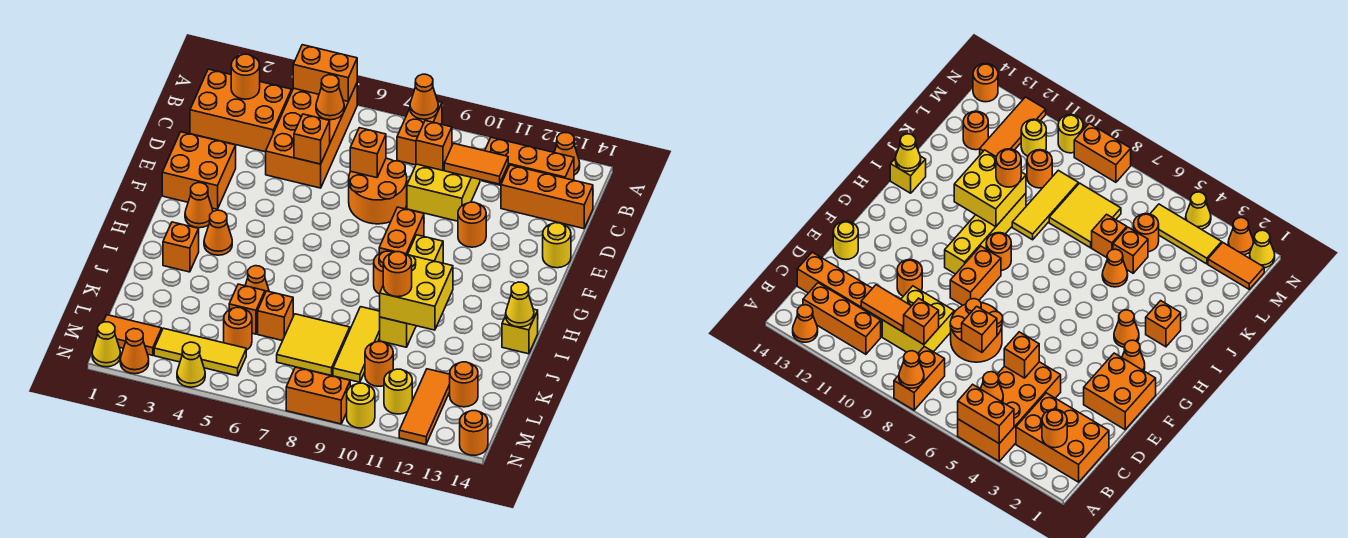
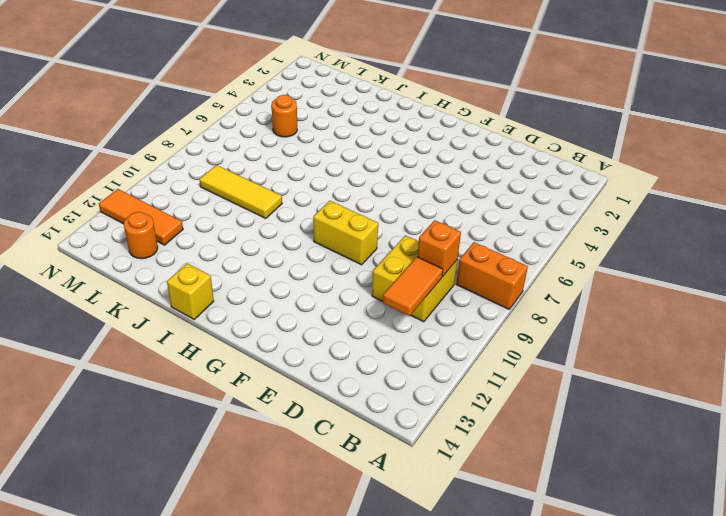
yellow 1x2 brick [313,201,378,265] -> orange 1x2 brick [379,207,424,255]
none -> orange 2x4 brick [266,83,357,188]
none -> orange 1x1 cone [554,133,580,175]
none -> orange 2x3 brick [190,69,292,152]
none -> orange 1x3 brick [482,137,574,185]

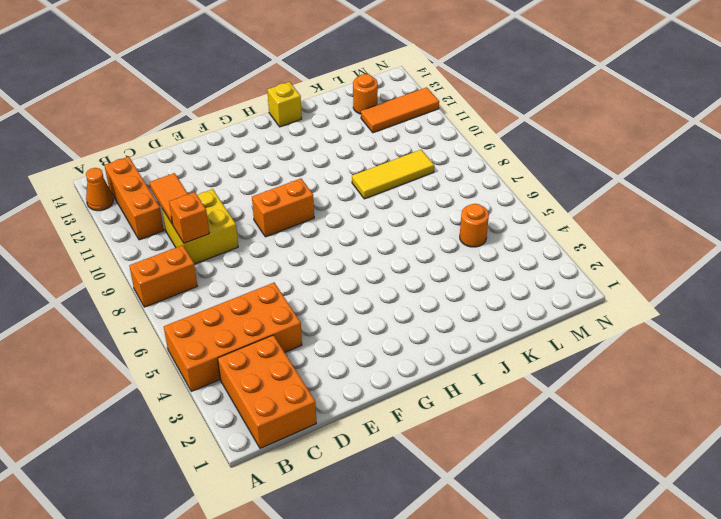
none -> orange 1x3 brick [501,165,593,229]
none -> orange 2x2 round brick [349,158,407,224]
none -> orange 2x2 brick [162,132,236,209]
none -> orange 1x1 round brick [458,202,486,247]

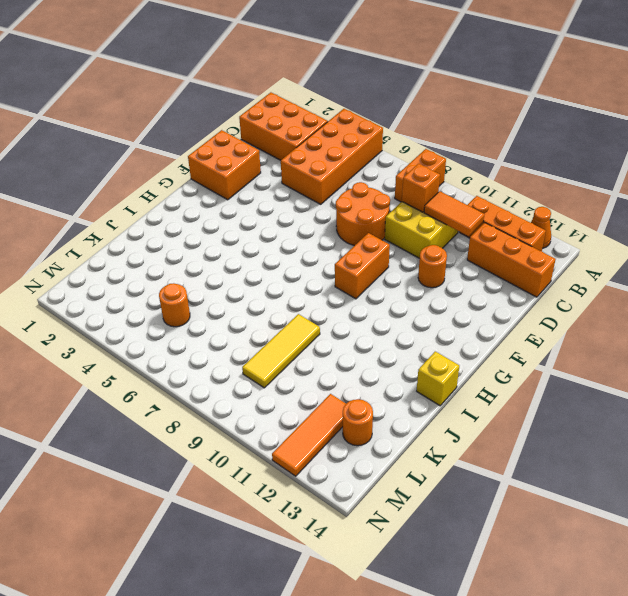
none -> yellow 1x1 round brick [543,223,571,268]
none -> orange 1x1 cone [185,183,213,228]
none -> yellow 1x4 brick [380,235,443,347]
none -> orange 1x1 cone [204,210,232,255]

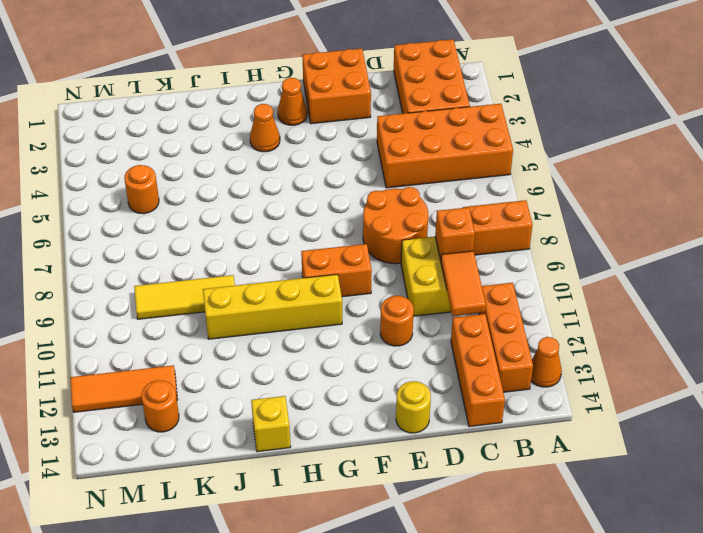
none -> orange 1x1 round brick [374,251,393,294]
none -> orange 1x1 brick [163,222,199,272]
none -> orange 1x1 cone [245,266,269,293]
none -> orange 1x1 brick [229,284,265,334]

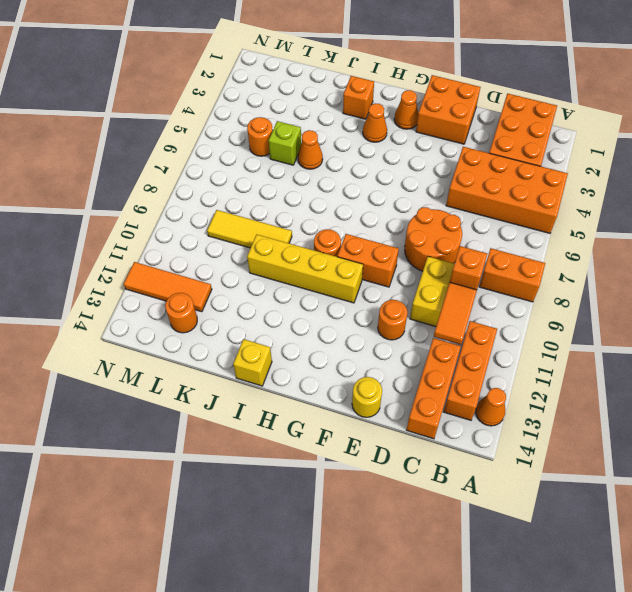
lime 1x1 brick [269,121,301,165] -> orange 1x1 brick [229,284,265,334]
none -> orange 1x1 brick [258,291,293,341]
none -> yellow 2x2 tile [277,314,350,375]
none -> orange 1x1 round brick [365,342,393,386]
none -> orange 1x2 tile [103,315,162,355]

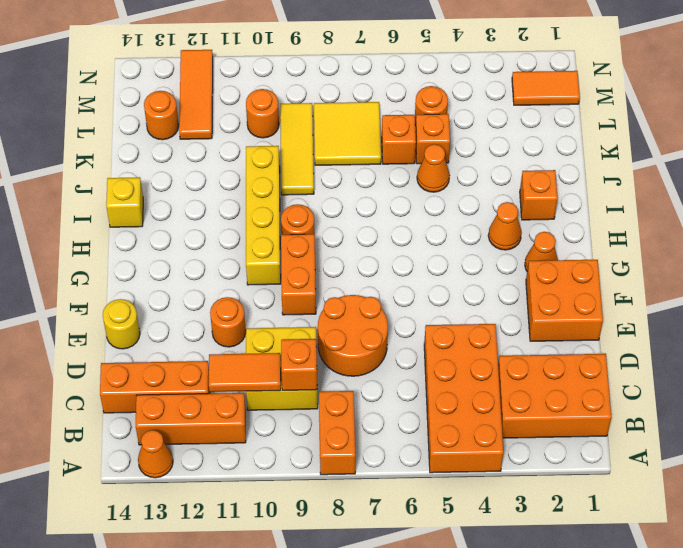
none -> yellow 1x3 tile [154,328,246,376]
none -> yellow 1x1 round brick [384,369,412,414]
none -> yellow 1x1 cone [92,322,120,367]
none -> orange 1x1 cone [120,329,149,374]

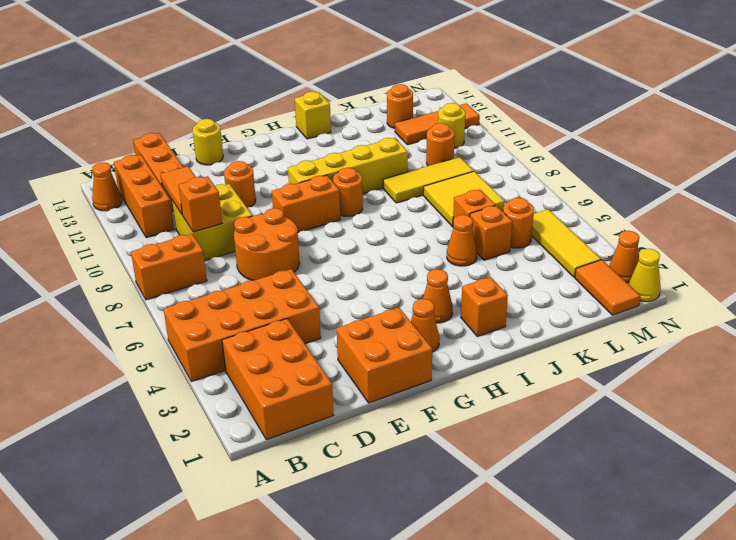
none -> yellow 1x1 cone [177,342,205,387]
none -> orange 1x2 brick [286,367,350,424]
none -> yellow 1x1 round brick [347,383,375,428]
none -> orange 1x1 round brick [460,411,488,455]

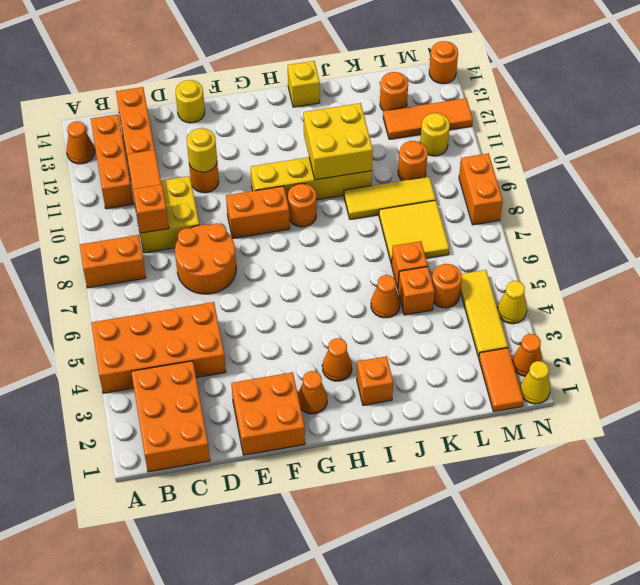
yellow 1x1 round brick [187,128,217,172] -> yellow 1x1 round brick moved to [347,383,375,428]
none -> orange 1x2 brick [293,45,357,101]
none -> orange 1x1 cone [410,74,438,119]
none -> orange 1x1 round brick [231,54,260,99]
none -> orange 1x1 cone [316,75,344,120]

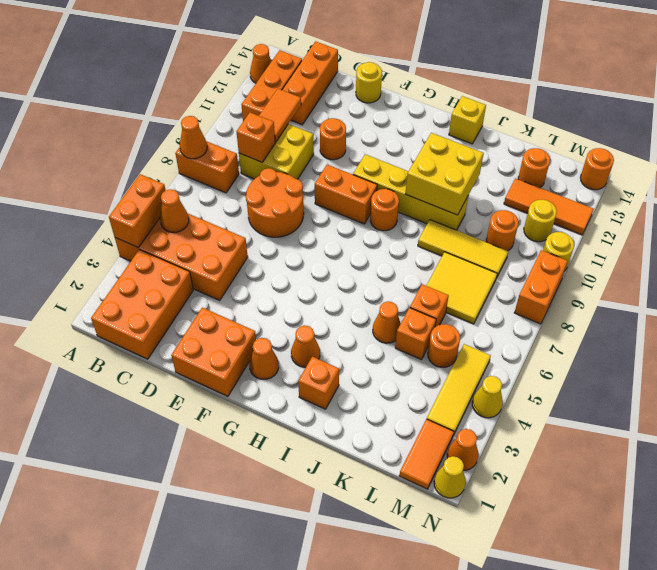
none -> orange 1x1 round brick [231,54,260,99]
none -> orange 1x1 brick [294,114,330,164]
none -> orange 1x1 brick [350,128,386,178]
none -> yellow 1x1 cone [506,282,534,327]

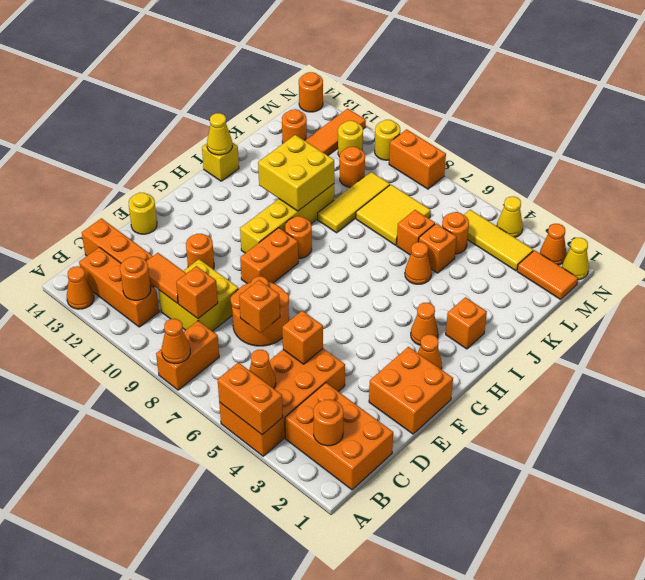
orange 1x1 round brick [120,257,151,300] -> orange 1x1 round brick moved to [383,252,412,297]

